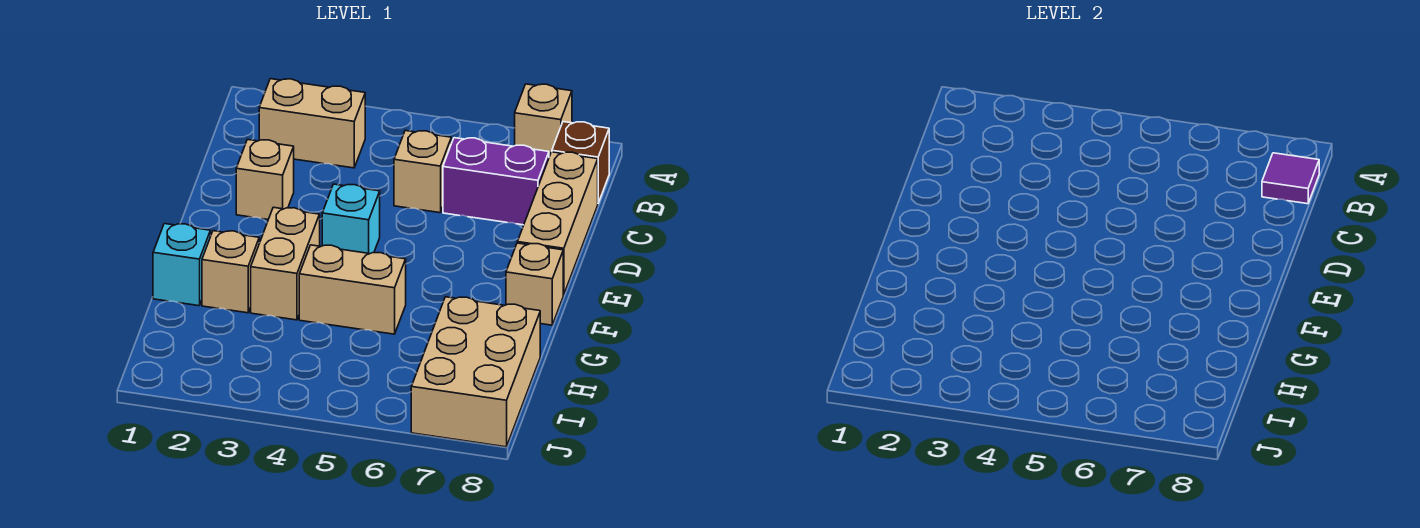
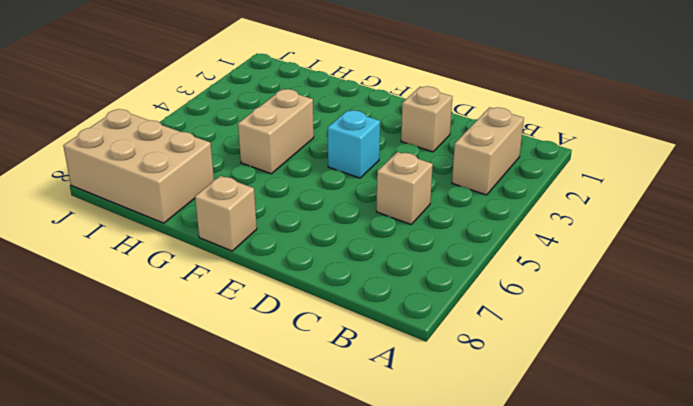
none -> tan 1x1 brick [515,84,572,157]
none -> brown 1x1 brick [552,122,609,203]
none -> purple 1x2 brick [443,138,549,225]

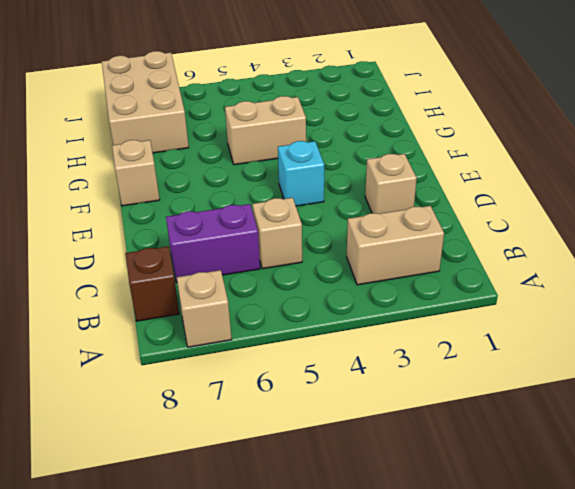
none -> tan 1x3 brick [517,152,598,295]
none -> tan 1x2 brick [251,207,320,320]
none -> cyan 1x1 brick [153,224,210,306]

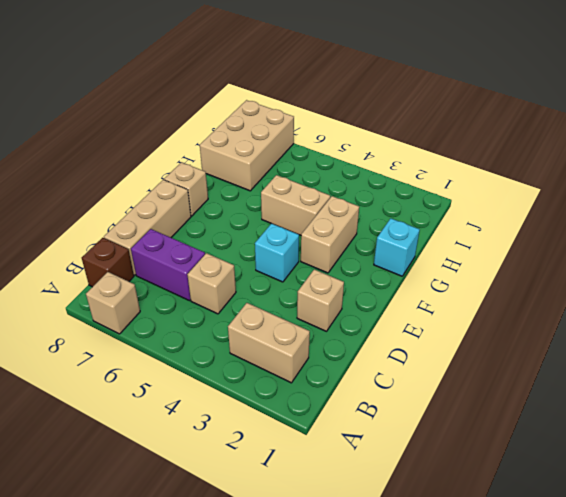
none -> tan 1x1 brick [202,231,259,313]
none -> purple 1x1 tile [1262,153,1319,204]

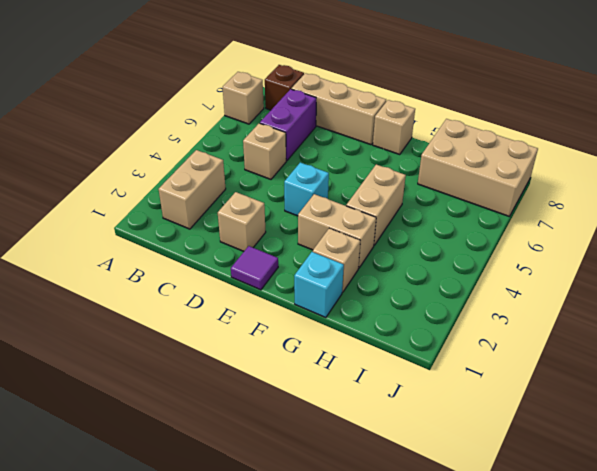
purple 1x1 tile [231,246,278,290] -> purple 1x1 tile moved to [1262,153,1319,204]

